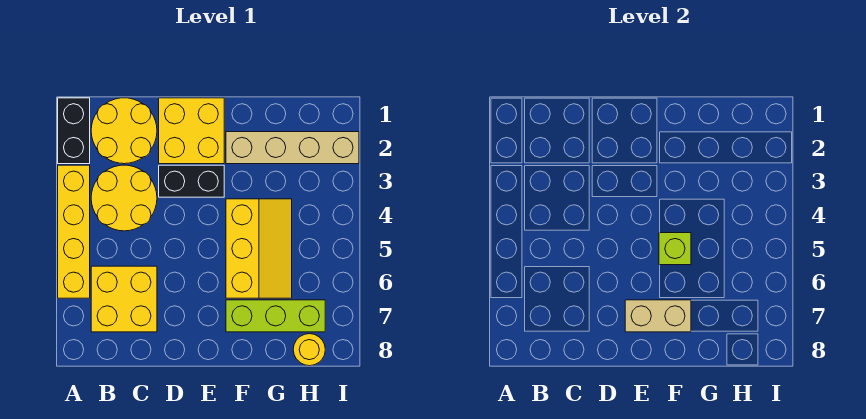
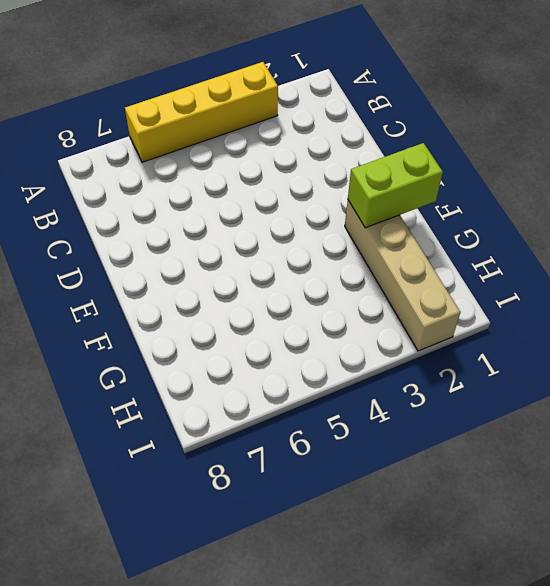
lime 1x2 brick [348,143,443,228] -> none
none -> black 1x2 brick [58,98,90,164]
none -> yellow 2x2 round brick [91,98,157,164]
none -> yellow 2x2 round brick [91,165,157,231]

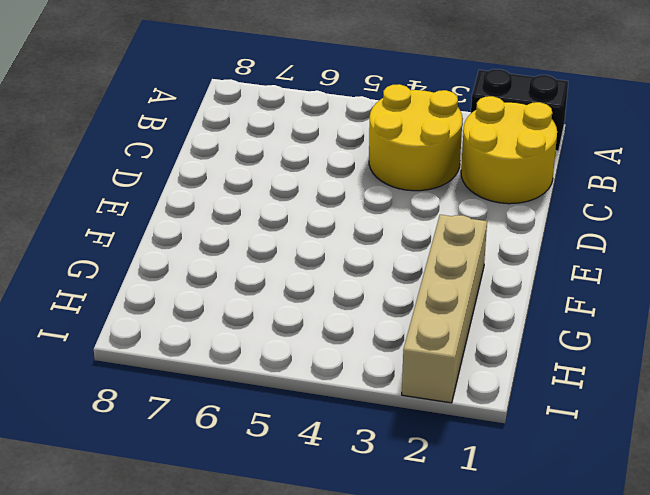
none -> yellow 1x4 brick [58,165,90,298]
none -> yellow 2x2 brick [91,266,157,332]
none -> yellow 2x2 brick [159,98,224,164]

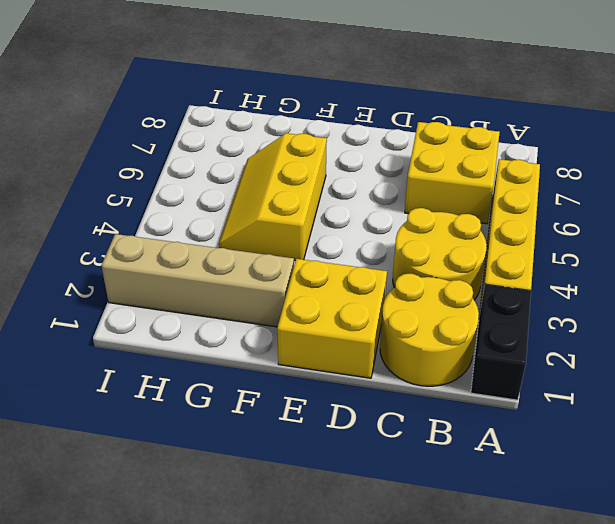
none -> black 1x2 brick [159,165,224,197]
none -> lime 1x3 brick [226,300,325,332]
none -> yellow 1x1 round brick [293,334,325,366]

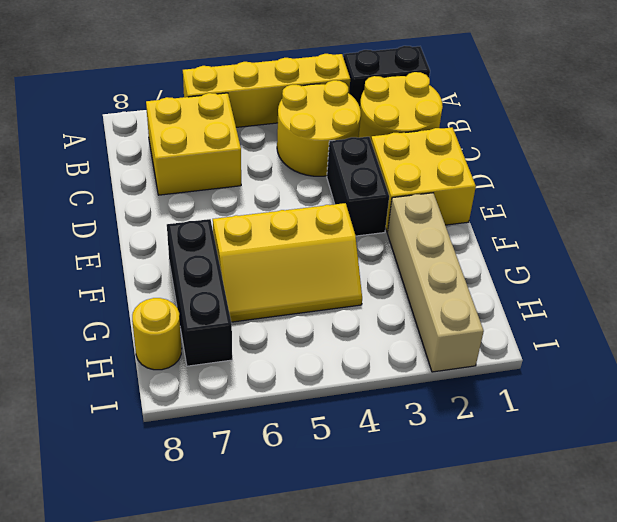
black 1x3 brick [167,219,232,366] -> lime 1x3 brick [226,300,325,332]
none -> tan 1x2 brick [625,300,691,332]
none -> lime 1x1 brick [659,233,691,265]

